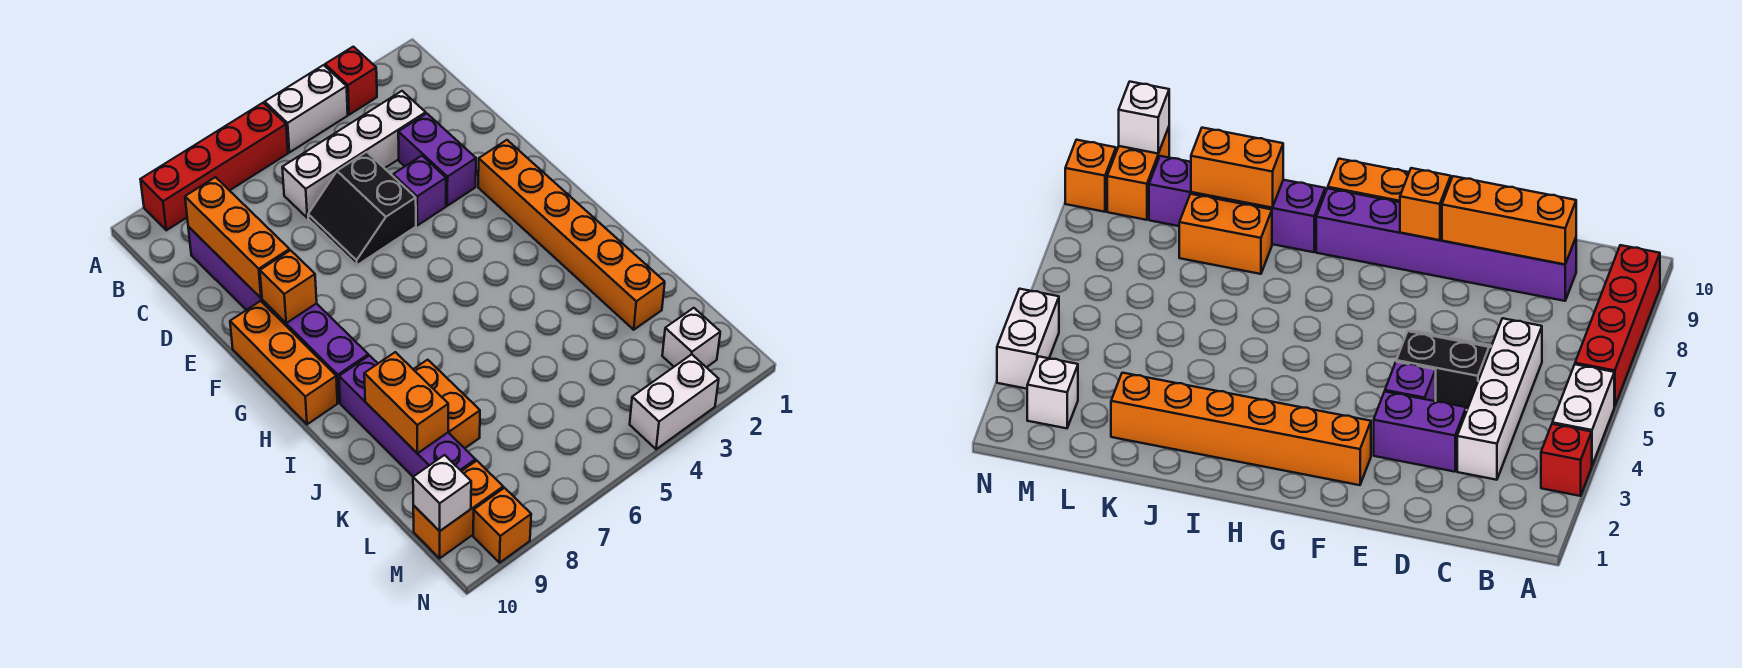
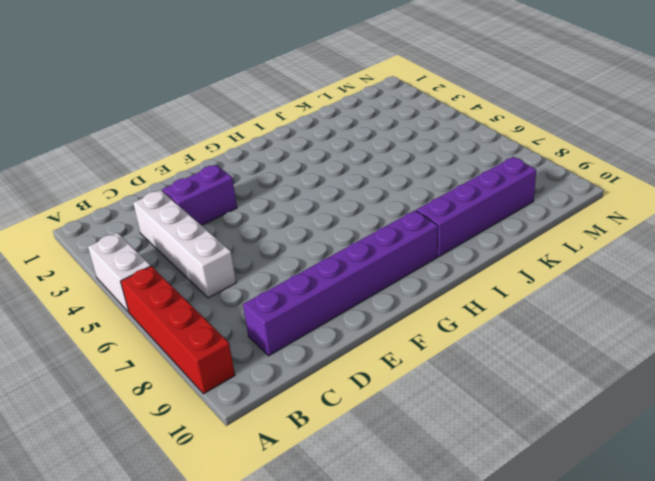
none -> red 1x1 brick [325,47,377,115]
none -> black 2x2 slope [308,152,416,265]
none -> purple 1x1 brick [393,156,446,225]

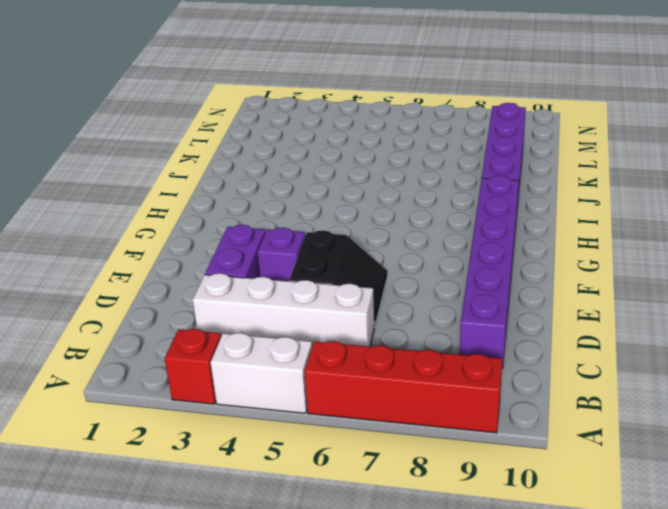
none -> orange 1x6 brick [478,140,665,330]
none -> orange 1x3 brick [230,301,338,424]
none -> orange 1x2 brick [413,360,480,448]

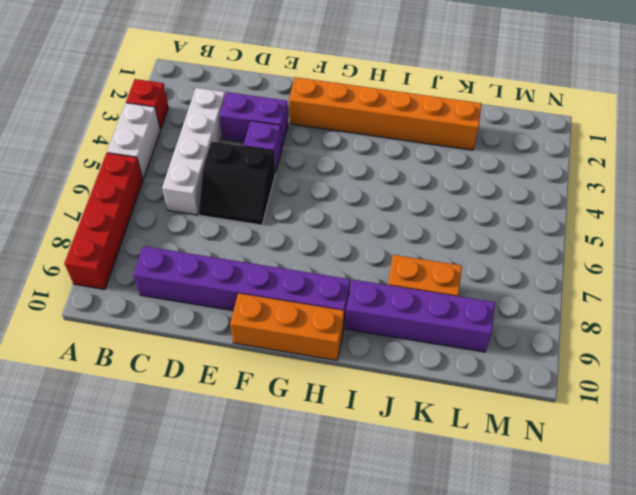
none -> white 1x1 brick [662,308,720,367]
none -> orange 1x2 brick [413,461,503,558]
none -> white 1x2 brick [630,354,719,449]

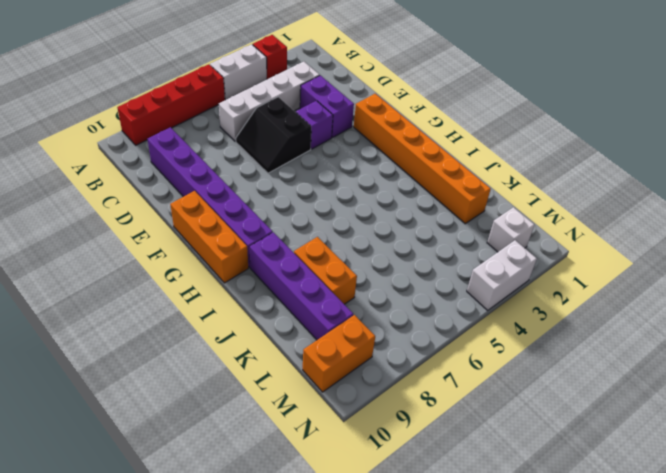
none -> orange 1x1 brick [473,488,531,563]
none -> orange 1x3 brick [185,177,290,298]
none -> orange 1x1 brick [260,250,317,323]

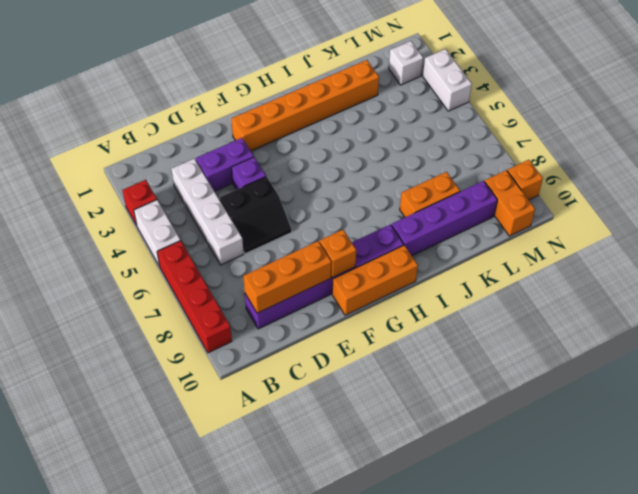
none -> orange 1x2 brick [364,352,448,453]
none -> white 1x1 brick [413,455,471,531]

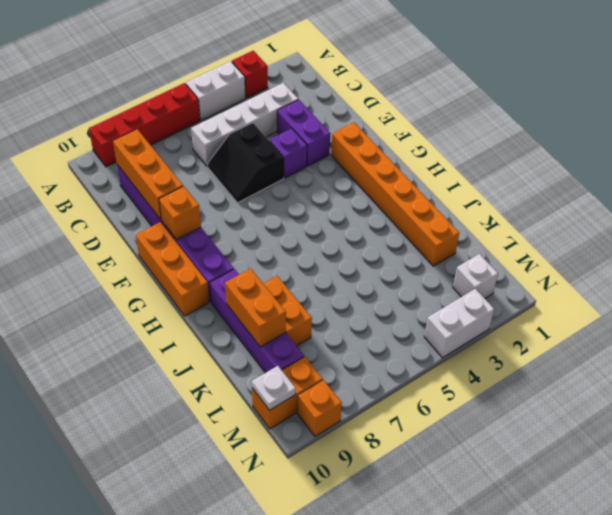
white 1x1 plate [252,366,296,410] -> white 1x1 brick [413,455,471,531]

